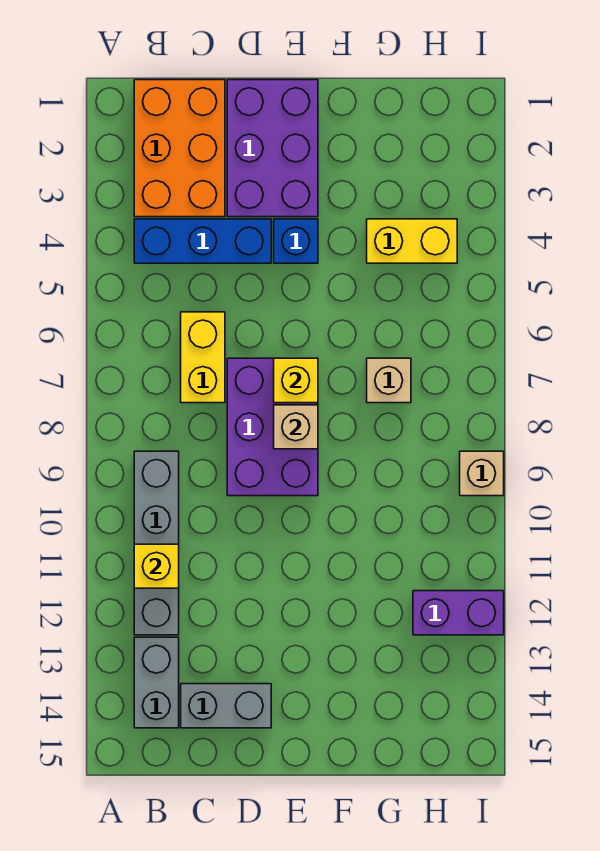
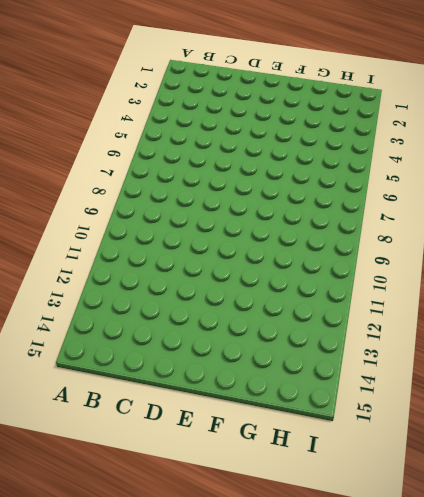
none -> orange 2x3 brick [134,80,225,217]
none -> blue 1x3 brick [134,219,271,263]
none -> grey 1x4 brick [134,451,179,635]

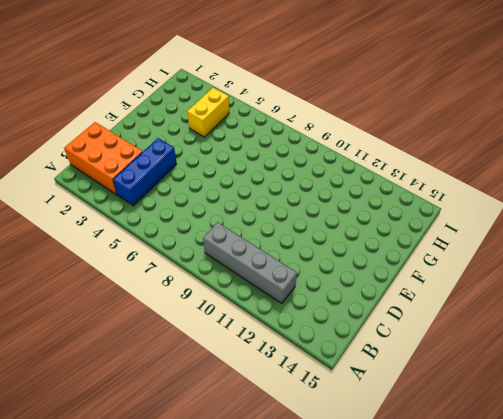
none -> grey 1x2 brick [134,637,179,728]
none -> yellow 1x2 brick [181,312,225,403]
none -> grey 1x2 brick [181,684,271,728]

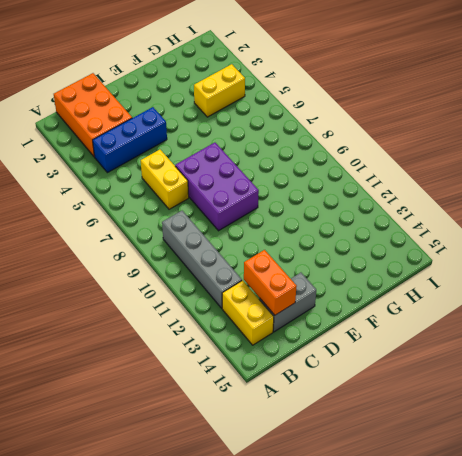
yellow 1x2 brick [222,280,274,345] -> grey 1x2 brick [134,637,179,728]
orange 1x2 brick [244,250,297,315] -> none
none -> purple 2x3 brick [227,80,318,217]
none -> blue 1x1 brick [274,219,318,263]
none -> tan 1x1 brick [367,358,411,403]

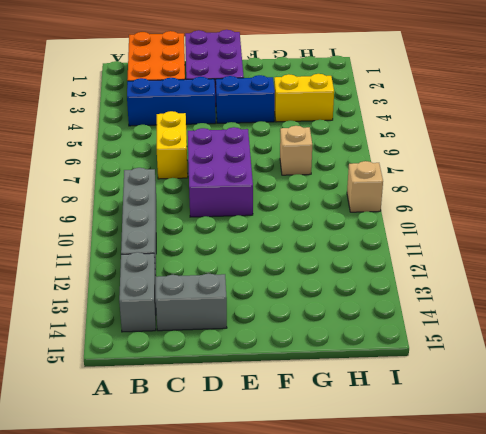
blue 1x2 brick [216,75,275,123] -> blue 1x1 brick [274,219,318,263]
none -> purple 1x2 brick [413,591,504,635]
none -> yellow 1x1 brick [134,544,179,588]
none -> yellow 1x1 brick [274,358,318,403]

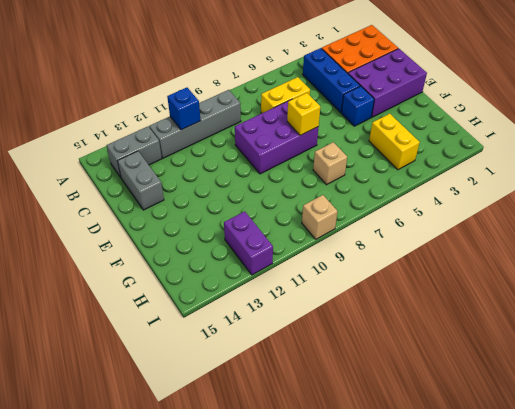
blue 1x1 brick [167,88,201,130] -> yellow 1x1 brick [134,544,179,588]
none -> tan 1x1 brick [274,405,318,449]

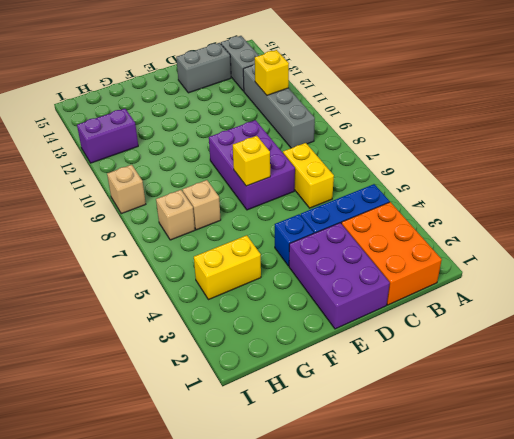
tan 1x1 brick [156,190,195,240] -> tan 1x1 brick moved to [274,405,318,449]

